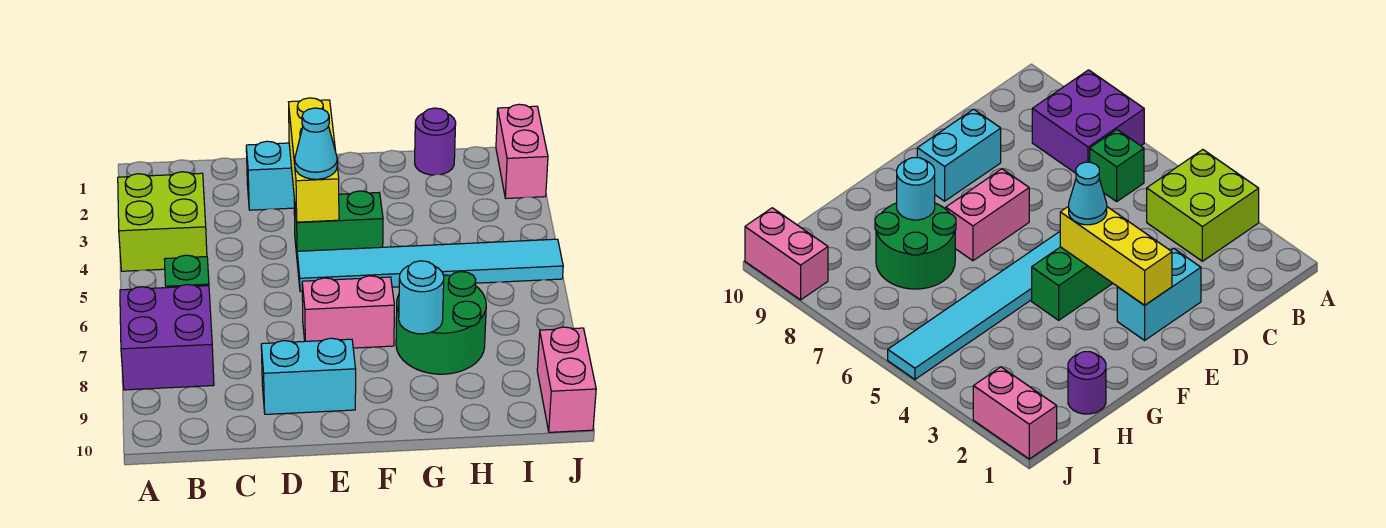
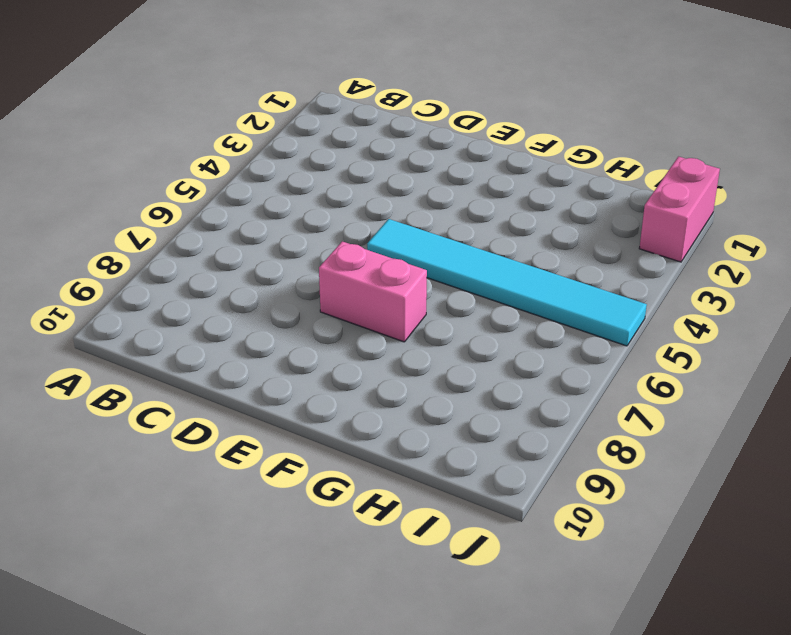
none -> lime 2x2 brick [118,172,207,271]
none -> purple 2x2 brick [120,284,214,390]
none -> green 1x1 brick [165,255,209,288]

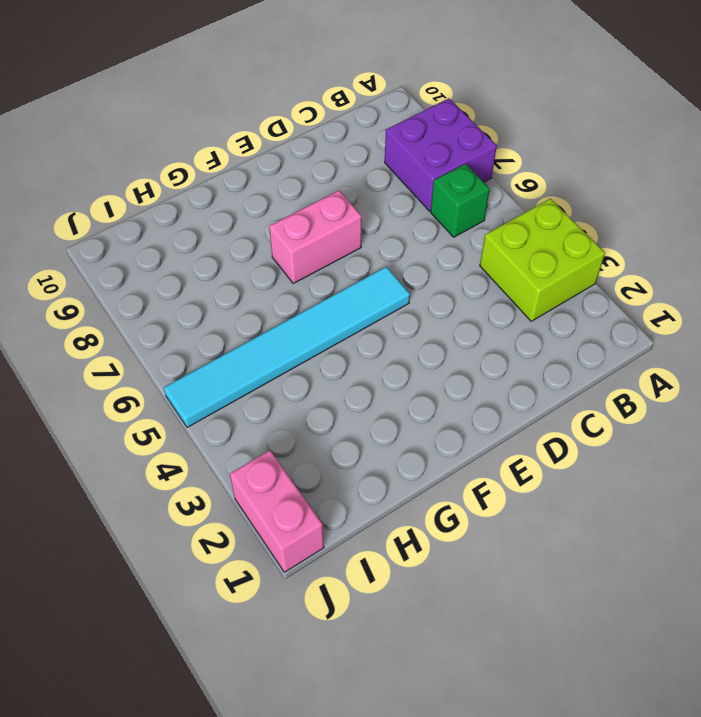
none -> cyan 1x2 brick [246,141,294,210]
none -> cyan 1x2 brick [261,338,356,414]
none -> green 1x2 brick [294,191,383,255]

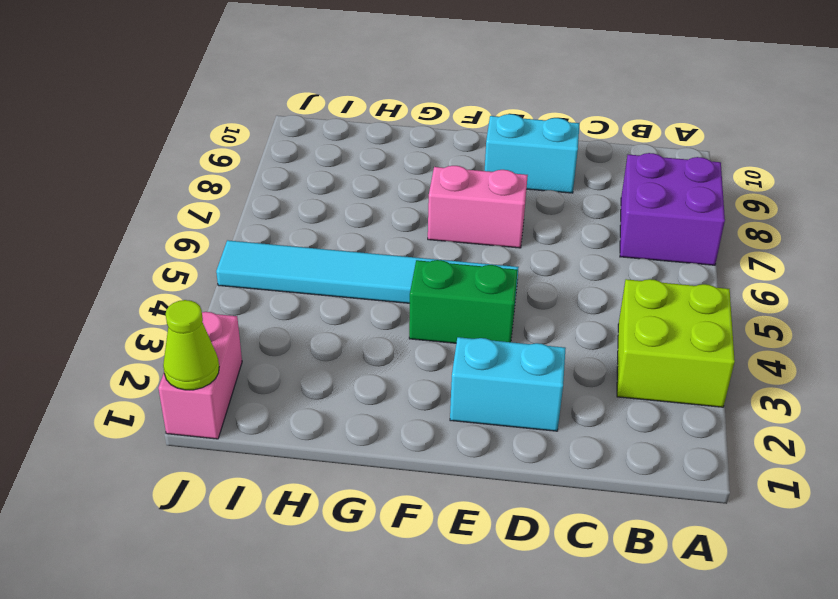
lime 1x1 cone [163,300,219,390] -> none
none -> green 1x1 brick [165,255,209,288]
none -> green 2x2 round brick [396,272,486,374]
none -> purple 1x1 round brick [415,108,456,175]

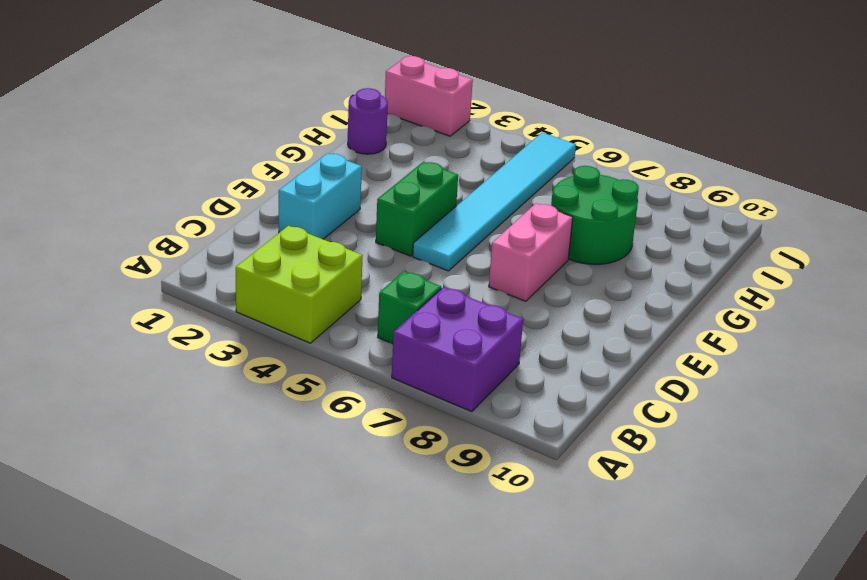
none -> cyan 1x2 brick [261,338,356,414]
none -> pink 1x2 brick [537,327,596,432]
none -> yellow 1x3 brick [289,98,339,222]

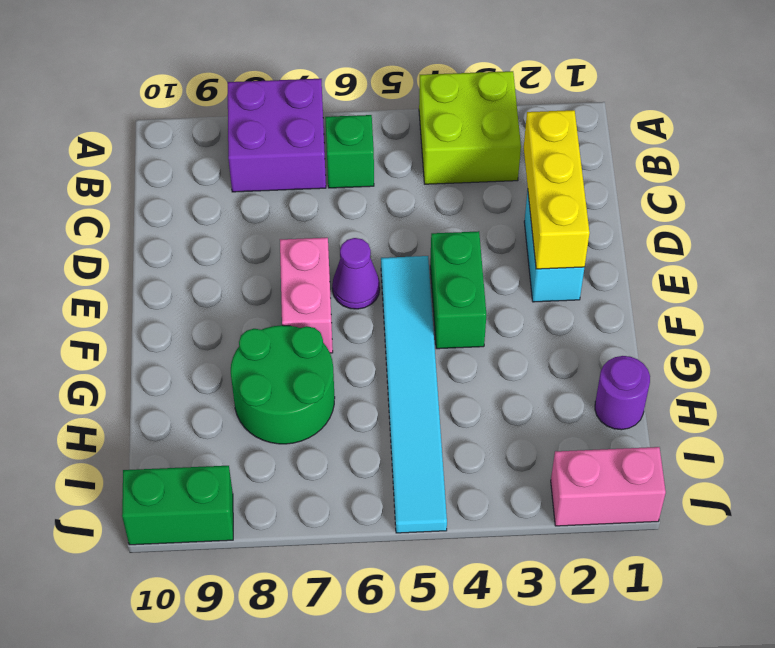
yellow 1x3 brick [524,110,590,269] -> yellow 1x3 brick turned to [289,98,339,222]
purple 1x1 cone [332,238,380,309] -> none
green 1x2 brick [122,466,233,545] -> pink 1x2 brick [537,327,596,432]
none -> cyan 1x2 brick [261,338,356,414]
none -> cyan 1x1 round brick [399,261,444,334]
none -> cyan 1x1 cone [295,108,337,179]

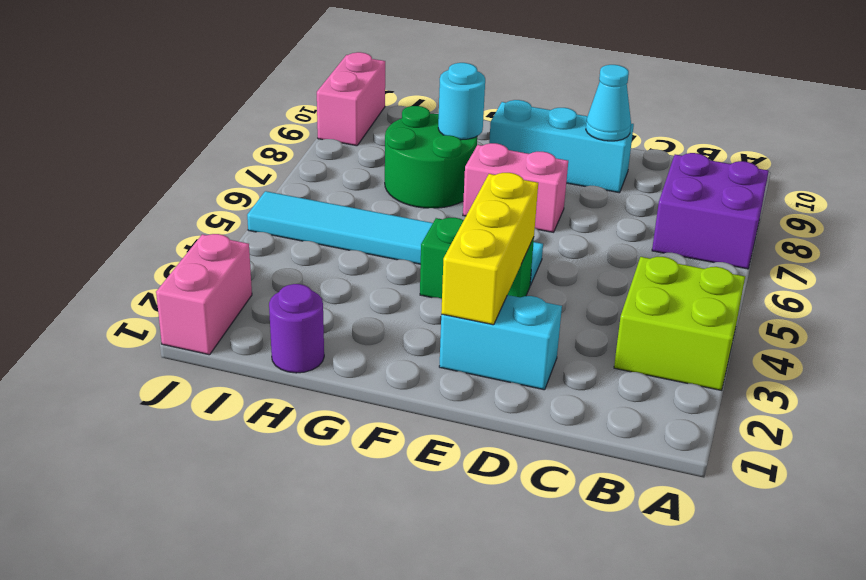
cyan 1x3 brick [489,100,634,193] -> cyan 1x2 brick [261,338,356,414]
cyan 1x1 cone [586,65,631,141] -> cyan 1x1 cone moved to [295,108,337,179]
none -> green 1x1 brick [165,255,209,288]

